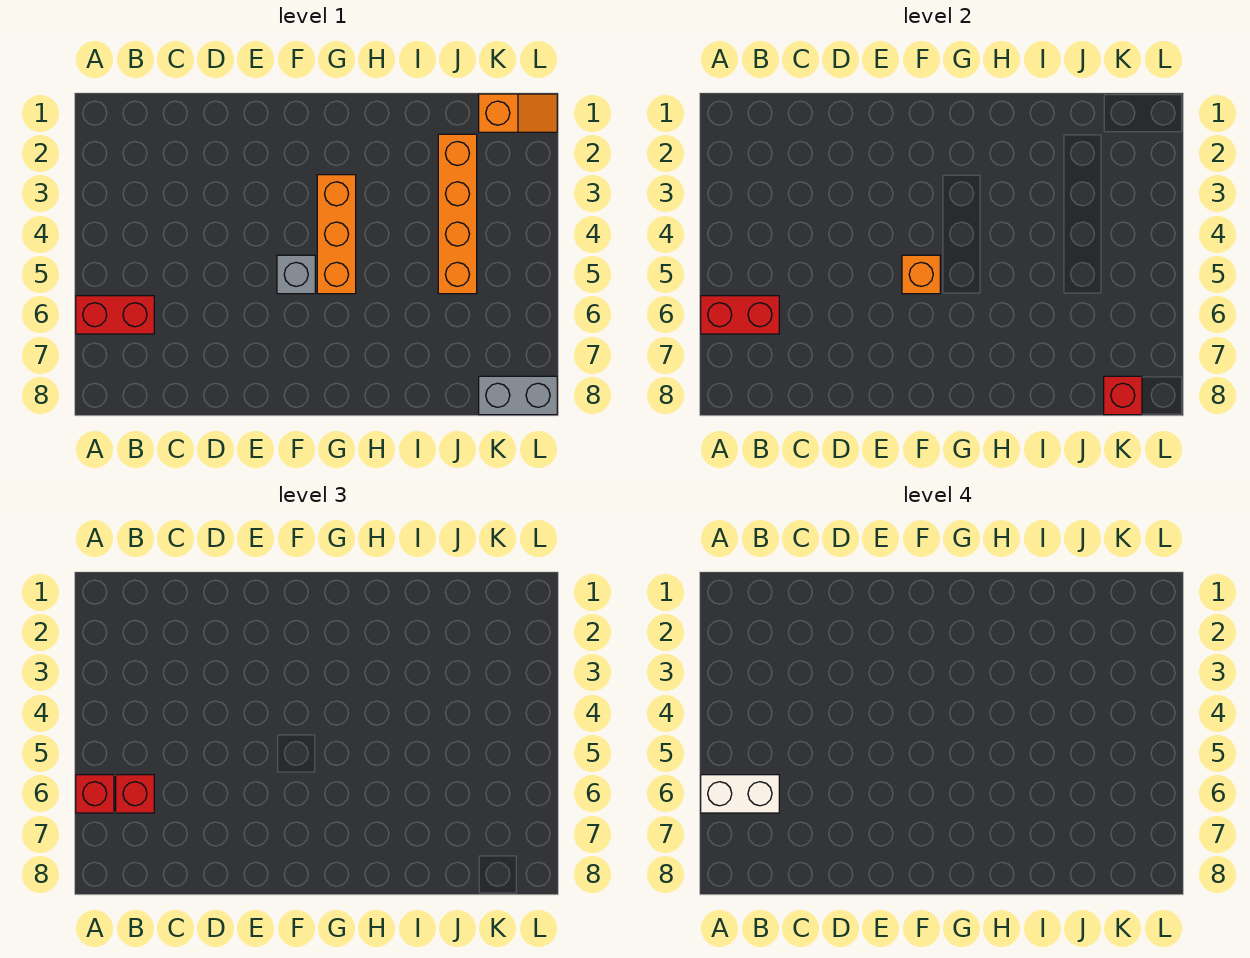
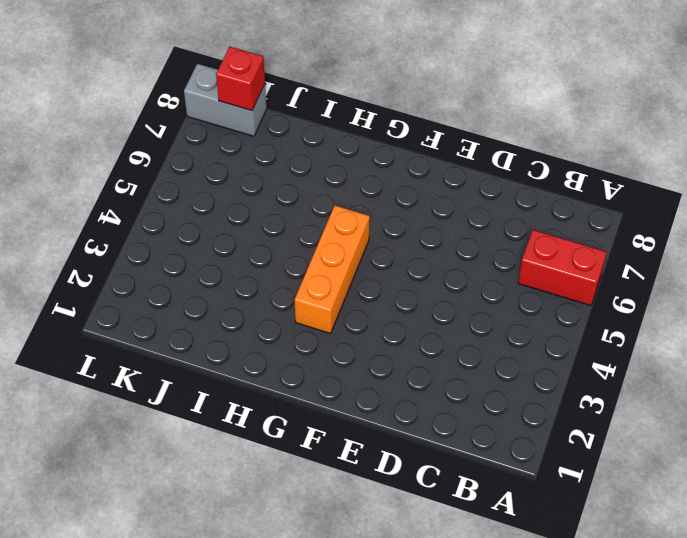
none -> grey 1x1 brick [277,255,315,294]
none -> orange 1x4 brick [438,134,477,294]
none -> orange 1x2 slope [479,94,557,132]

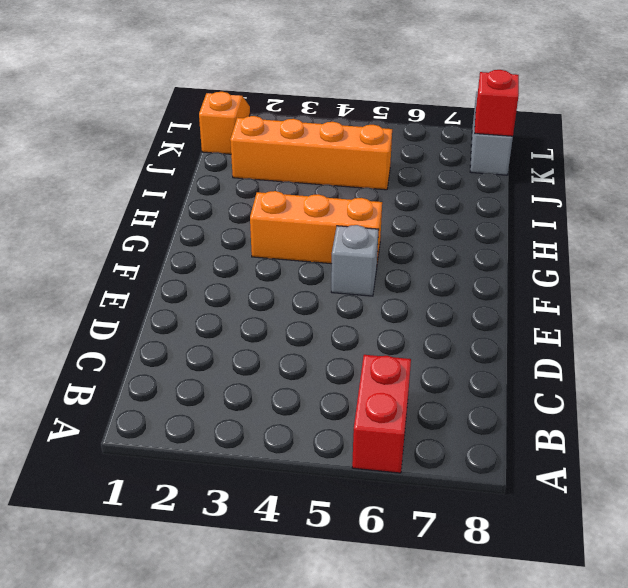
none -> red 1x2 brick [701,296,779,334]
none -> orange 1x1 brick [902,255,940,294]
none -> red 1x1 brick [76,775,114,813]

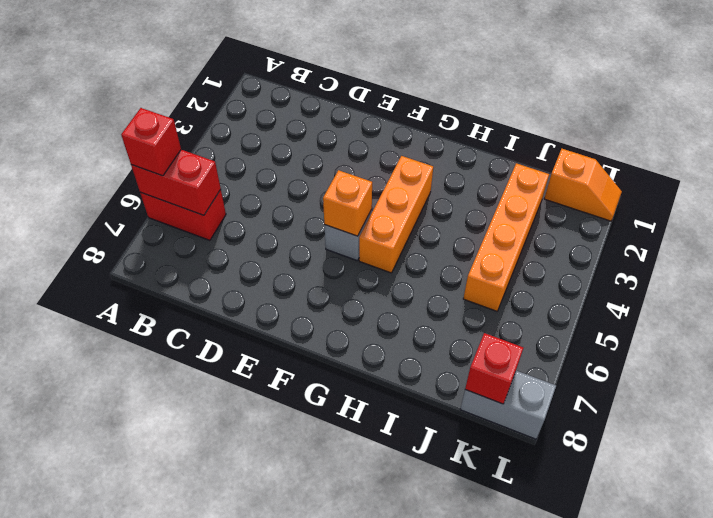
none -> red 1x1 brick [116,775,154,813]
none -> white 1x2 brick [701,775,779,813]

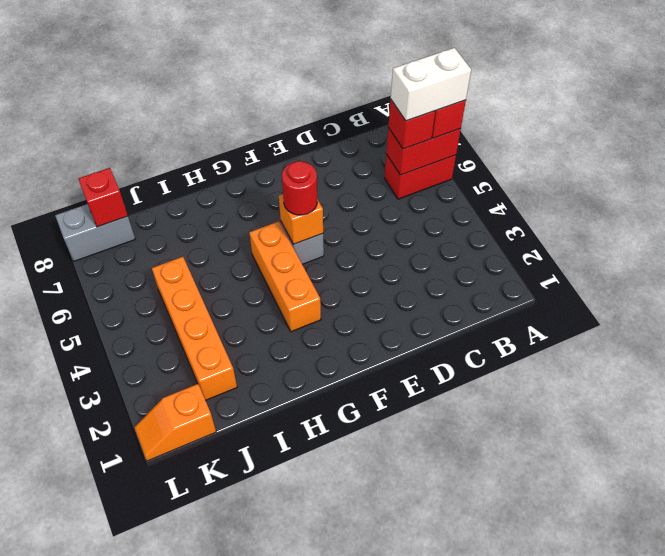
red 1x1 round brick [282,161,317,215] -> none

